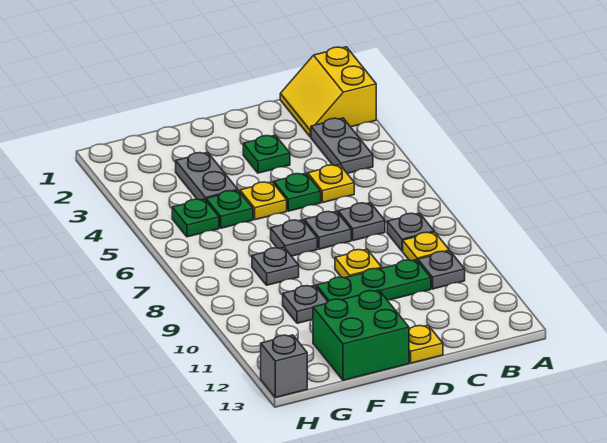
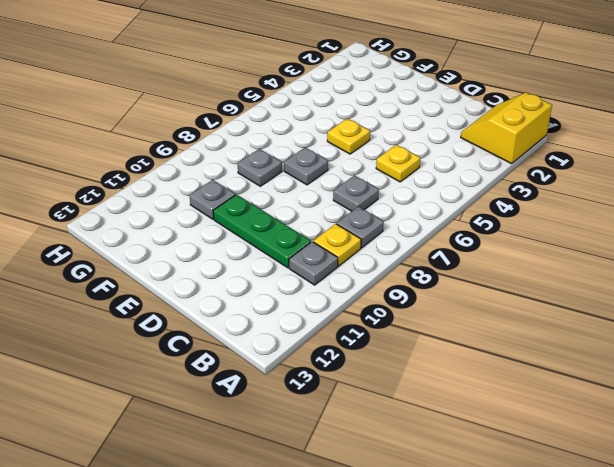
none -> grey 1x2 plate [311,118,373,173]
none -> green 1x1 plate [243,135,290,173]
none -> green 1x1 plate [274,173,321,211]

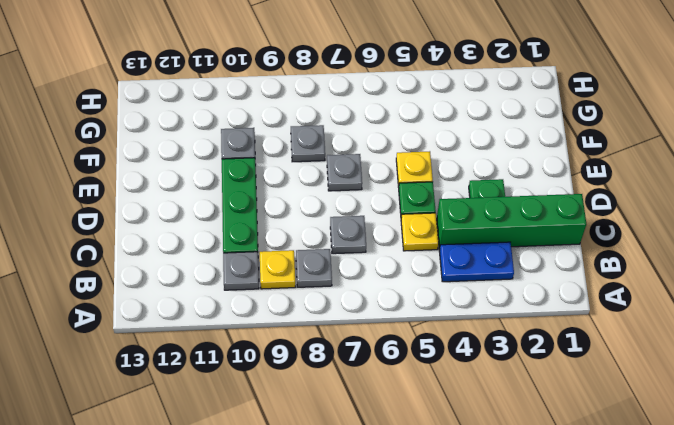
blue 1x2 plate [439,242,514,282] -> grey 1x2 plate [311,118,373,173]
green 1x4 brick [436,194,586,249] -> none
none -> yellow 2x2 slope [280,47,376,137]
none -> grey 1x1 plate [304,211,351,249]
none -> yellow 1x1 plate [335,249,382,278]

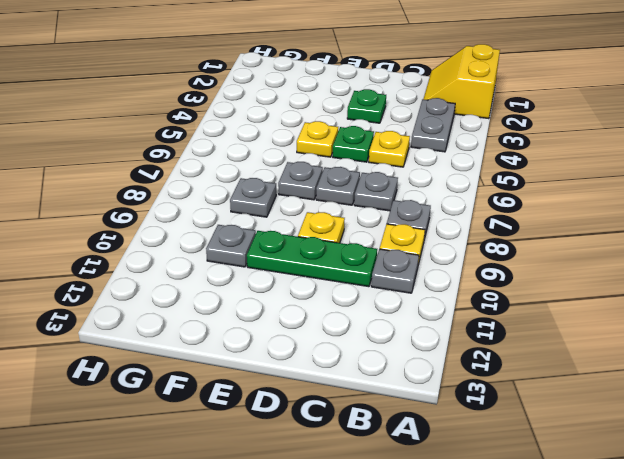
none -> yellow 1x1 plate [409,325,443,363]
none -> green 2x2 brick [313,290,409,380]
none -> grey 1x2 plate [176,152,238,200]

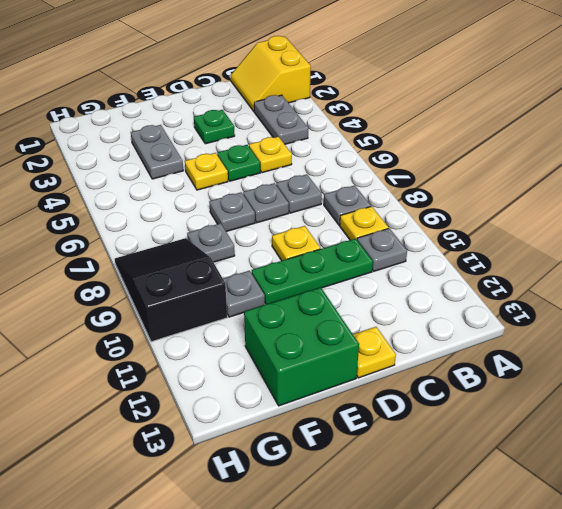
black 2x3 slope [115,238,227,342] -> none
none -> green 1x1 plate [206,190,253,228]
none -> green 1x1 plate [172,199,219,237]
none -> grey 1x1 brick [261,335,307,398]

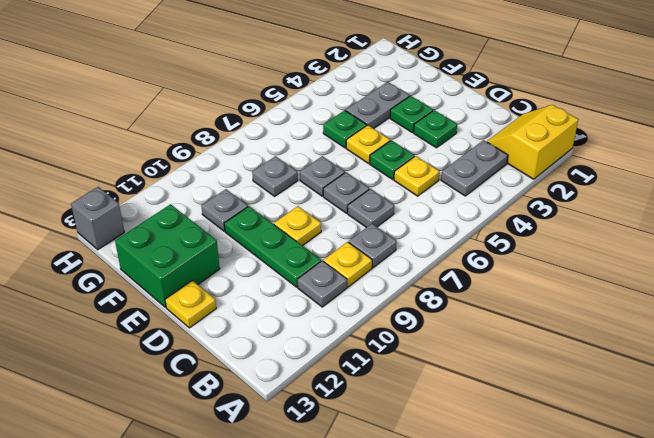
green 1x1 plate [390,96,433,132] -> green 1x1 plate moved to [172,199,219,237]

